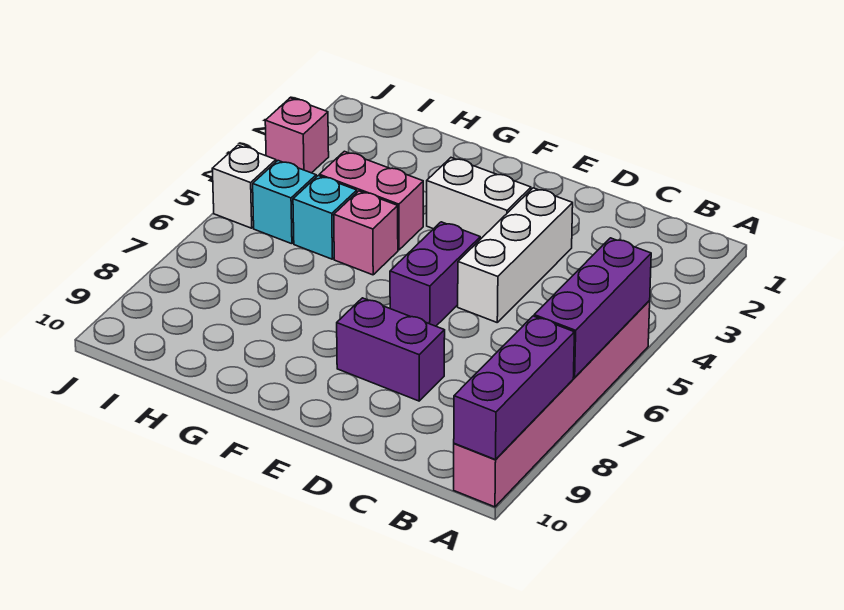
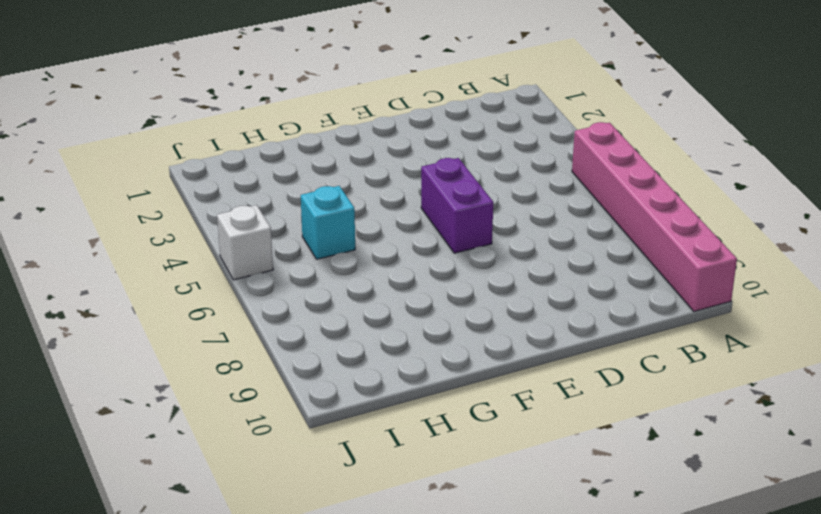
none -> white 1x3 brick [458,188,573,322]
none -> purple 1x2 brick [337,298,445,401]
none -> white 1x2 brick [427,158,531,239]

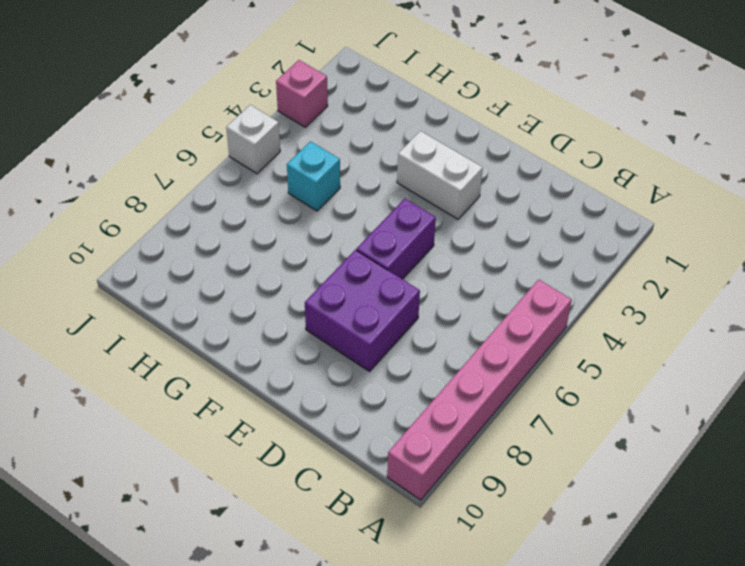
purple 2x2 brick [305,250,420,372] -> purple 1x2 brick [337,298,445,401]
none -> white 1x3 brick [458,188,573,322]
none -> pink 1x2 brick [319,151,423,250]
none -> pink 1x1 brick [334,191,398,275]

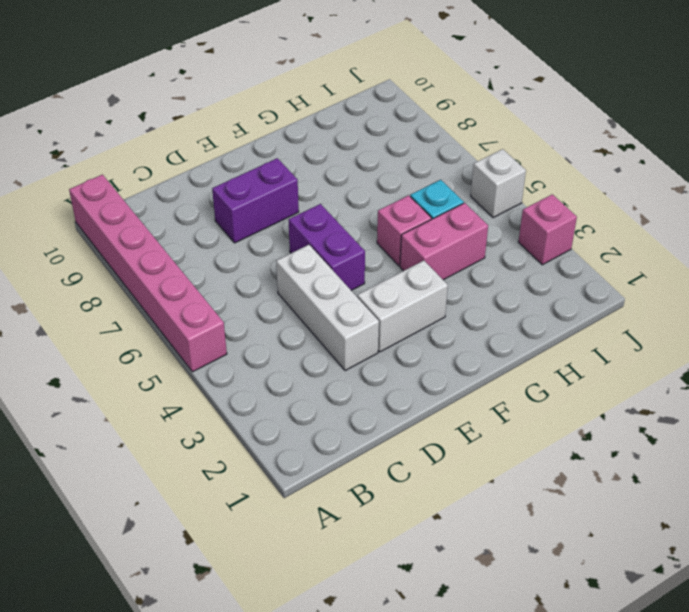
none -> cyan 1x1 brick [253,161,316,244]
none -> purple 1x3 brick [534,238,651,378]
none -> purple 1x3 brick [454,316,574,460]

